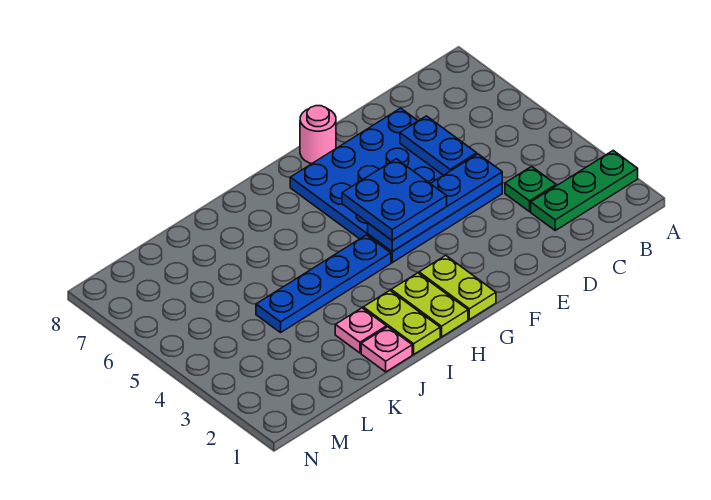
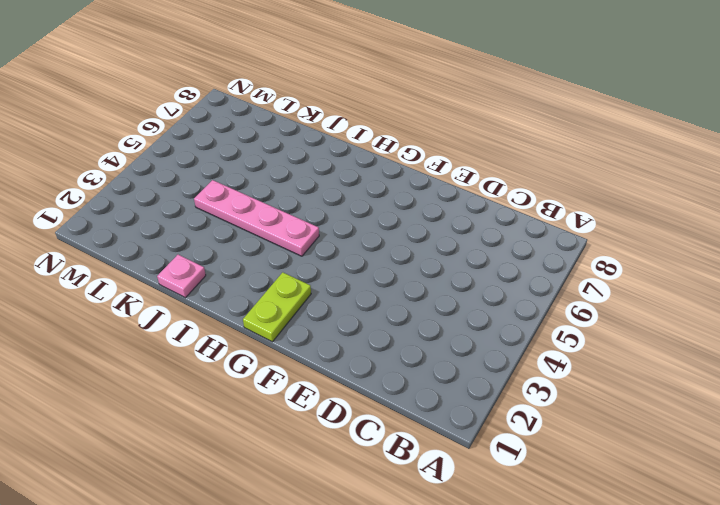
pink 1x4 plate [194,180,319,256] -> blue 1x4 plate [256,235,391,333]
none -> green 1x3 plate [531,151,638,230]
none -> green 1x1 plate [505,167,556,212]
none -> blue 4x4 plate [290,108,502,263]

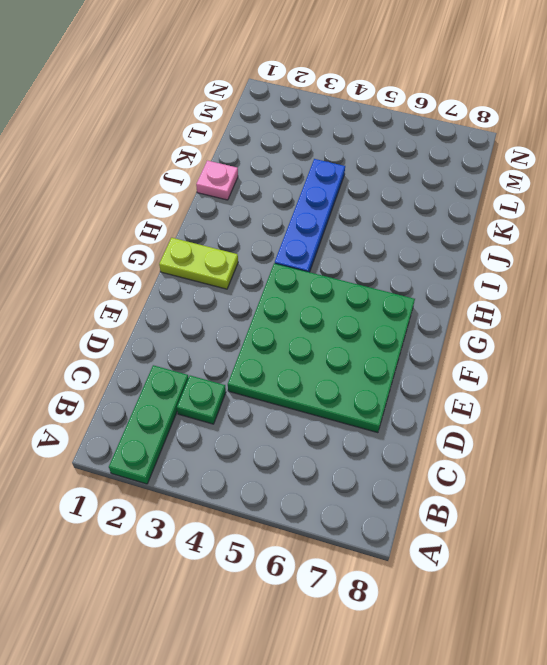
green 4x4 plate [228,263,415,433] -> blue 4x4 plate [290,108,502,263]
none -> pink 1x1 round brick [300,106,336,164]
none -> lime 1x2 plate [391,273,468,337]
none -> lime 1x2 plate [363,291,440,354]

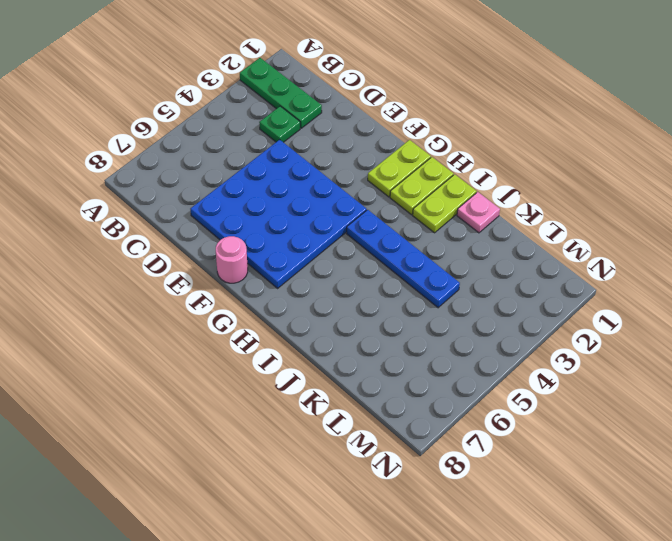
none -> pink 1x1 plate [335,308,387,353]
none -> blue 1x4 plate [368,154,502,252]
none -> blue 1x2 plate [400,116,477,175]

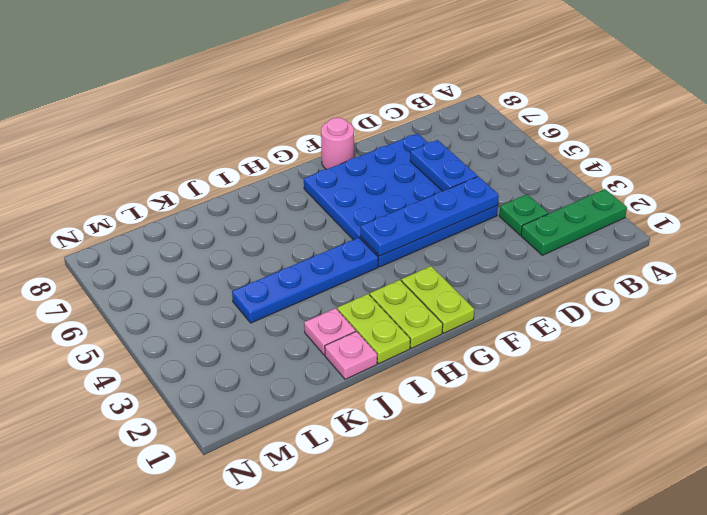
none -> blue 2x2 plate [342,159,447,240]

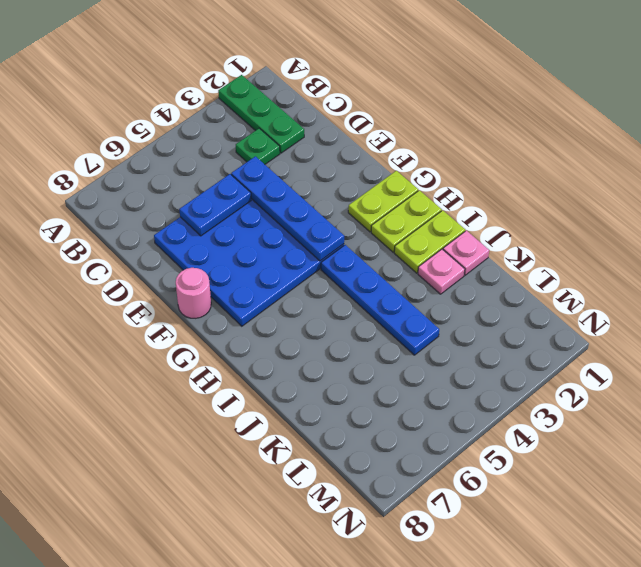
none -> blue 2x2 plate [342,159,447,240]

